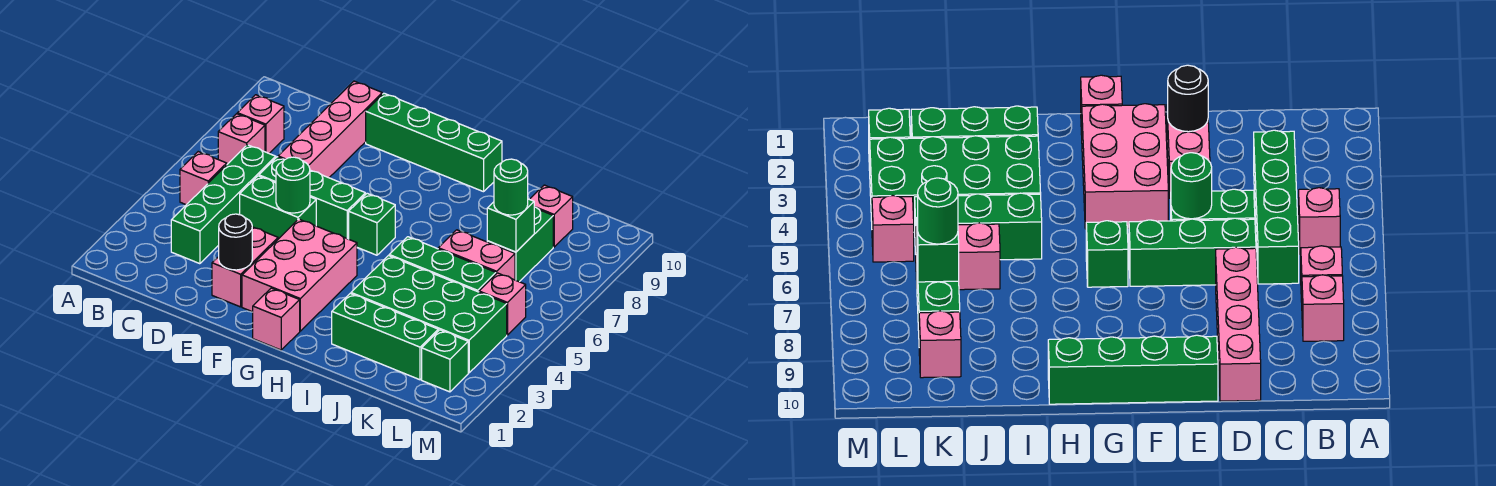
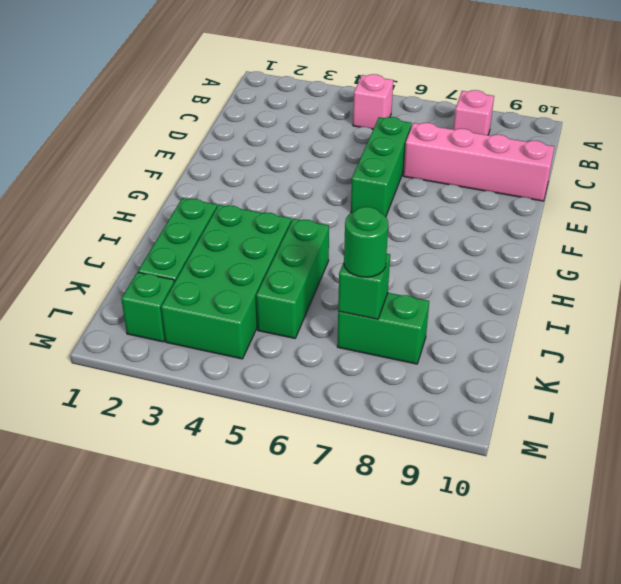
none -> pink 1x1 brick [218,114,265,164]
none -> green 1x4 brick [171,145,276,264]
none -> green 1x2 brick [240,176,316,239]

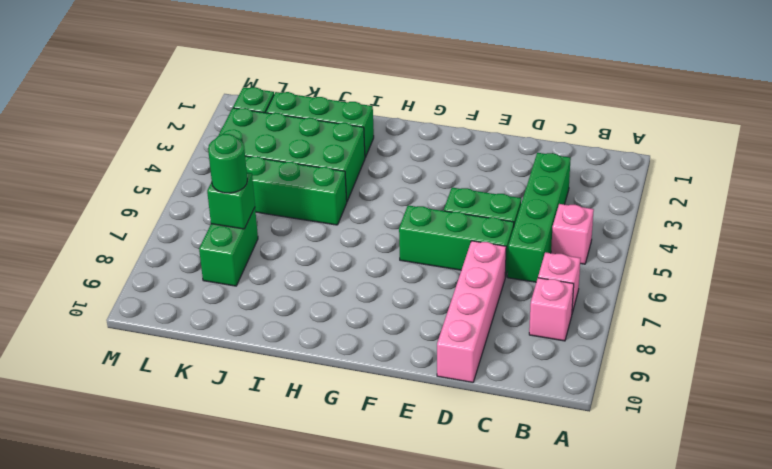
none -> pink 1x2 brick [212,227,278,307]
none -> green 1x4 brick [366,93,502,192]
none -> pink 2x3 brick [242,219,357,331]

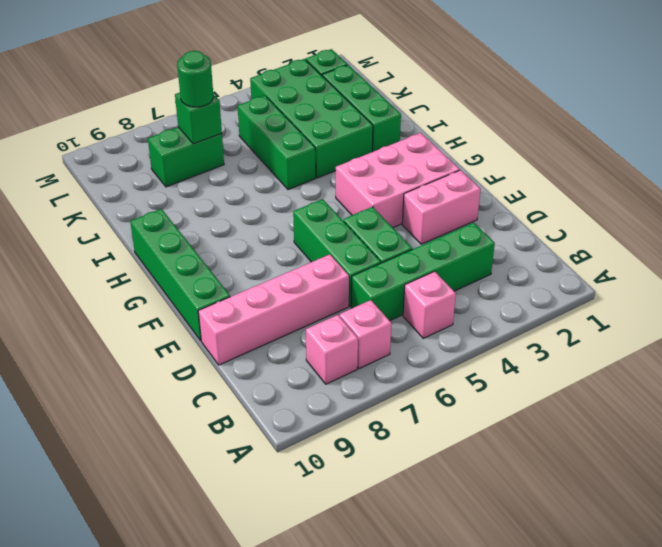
none -> pink 1x1 brick [253,288,300,350]
none -> green 1x1 brick [349,193,395,255]
none -> pink 1x2 brick [438,230,515,280]

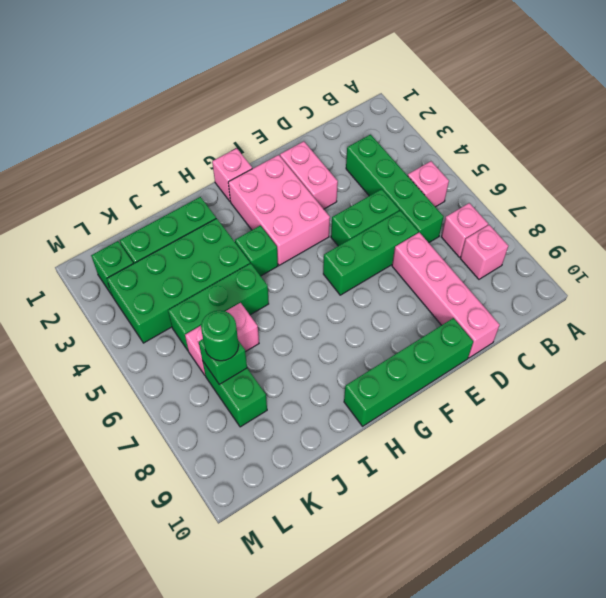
green 1x1 brick [235,226,278,276] -> green 1x1 brick moved to [349,193,395,255]
none -> pink 1x1 brick [530,185,573,247]
none -> pink 1x1 brick [479,273,526,335]
none -> black 1x1 round brick [219,214,252,270]

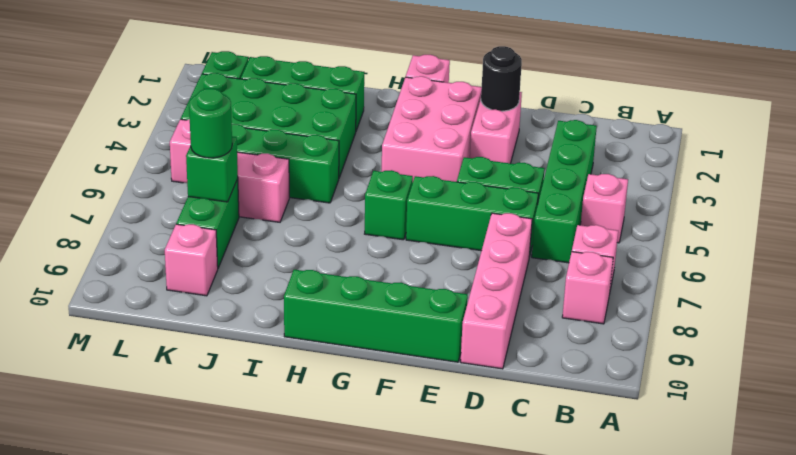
none -> green 1x1 round brick [276,157,310,213]

